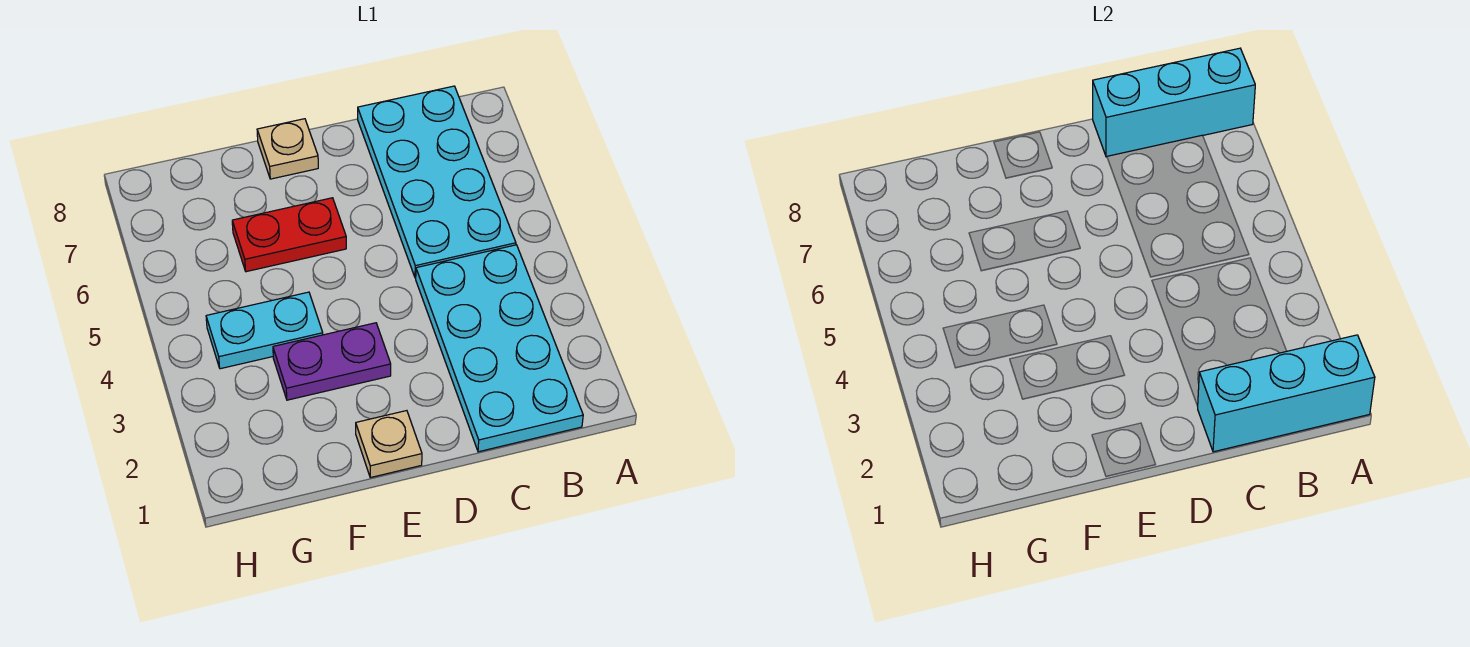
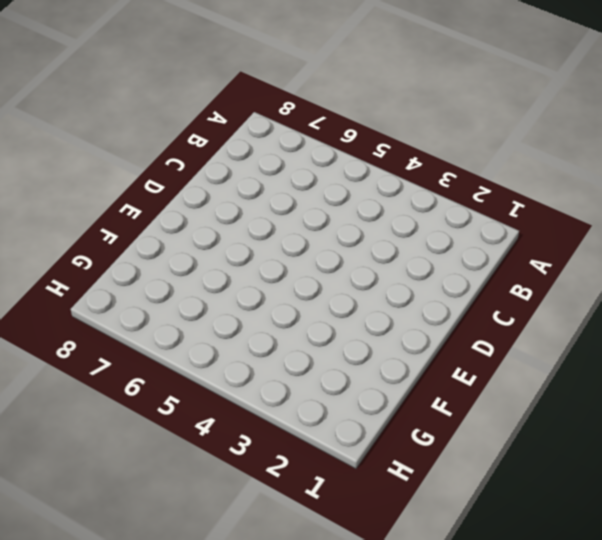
none -> cyan 2x4 plate [416,245,583,452]
none -> cyan 2x4 plate [358,86,516,278]

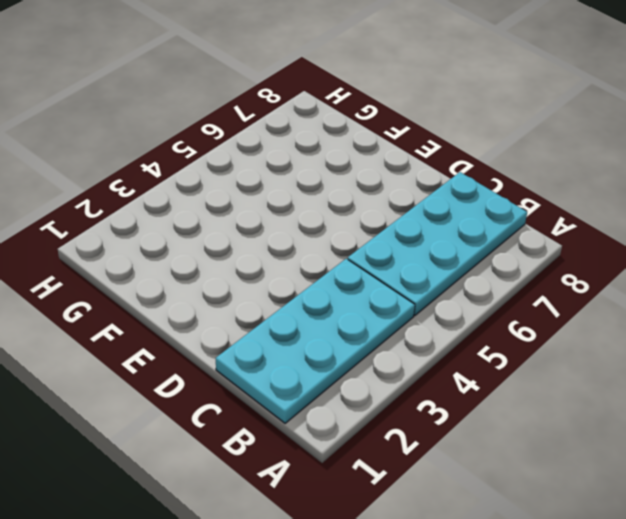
none -> tan 1x1 plate [356,411,422,478]
none -> purple 1x2 plate [273,323,391,400]

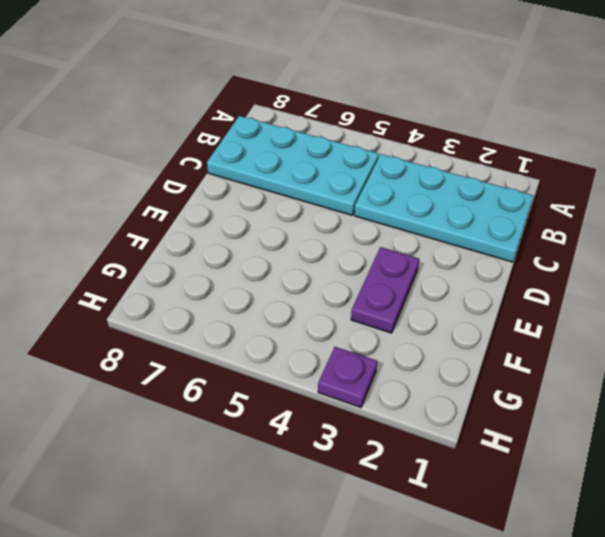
purple 1x1 plate [318,347,377,407] -> none
none -> tan 1x1 plate [356,411,422,478]
none -> red 1x2 plate [232,198,346,272]

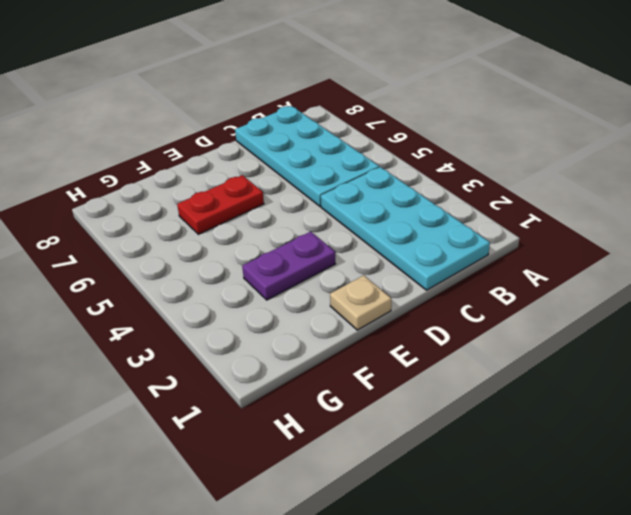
none -> tan 1x1 plate [257,119,318,179]
none -> cyan 1x2 plate [206,292,323,369]

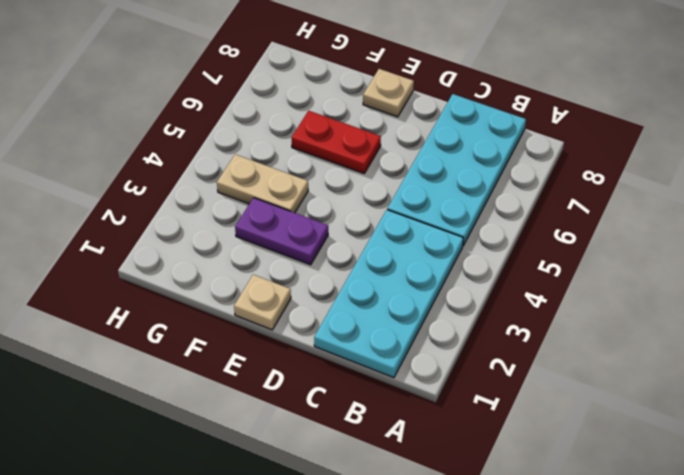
tan 1x2 plate [217,154,308,213] -> cyan 1x2 plate [206,292,323,369]
none -> cyan 1x3 brick [1198,335,1375,452]
none -> cyan 1x3 brick [1093,48,1255,157]

